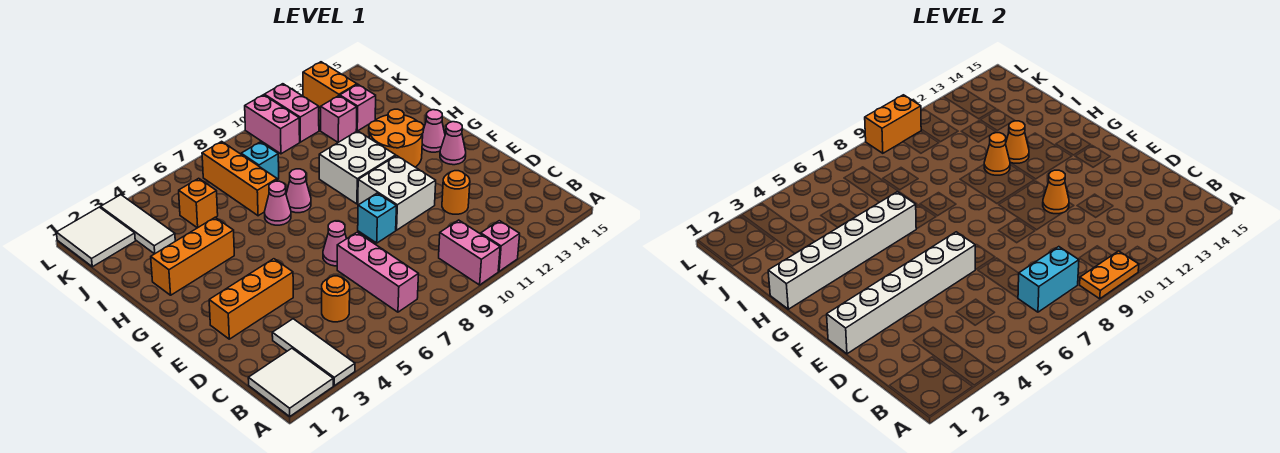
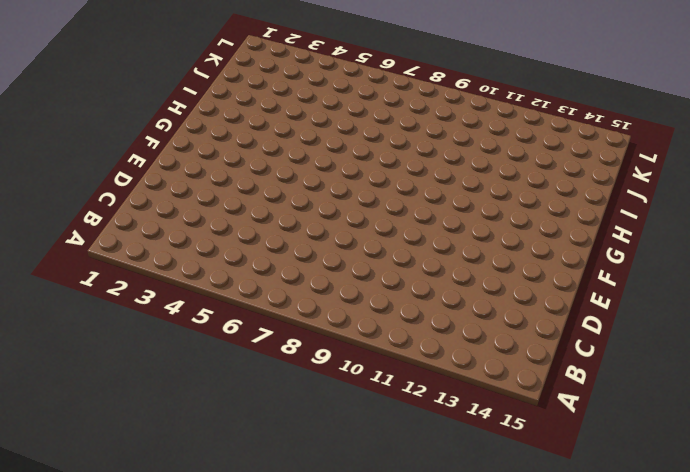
none -> white 2x2 tile [248,348,333,416]
none -> white 1x3 tile [272,319,355,386]
none -> pink 1x2 brick [439,220,500,285]
none -> pink 1x1 brick [481,221,520,271]

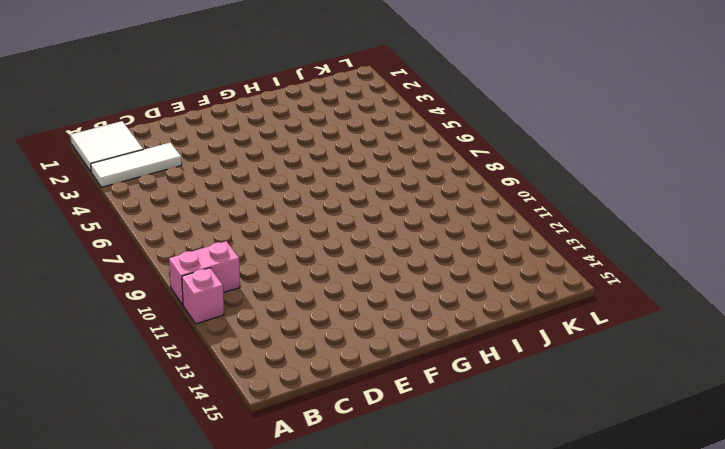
none -> pink 1x3 brick [337,232,419,312]
none -> orange 1x1 round brick [322,276,350,322]
none -> orange 1x1 round brick [442,171,470,214]
none -> orange 1x3 brick [209,259,293,339]

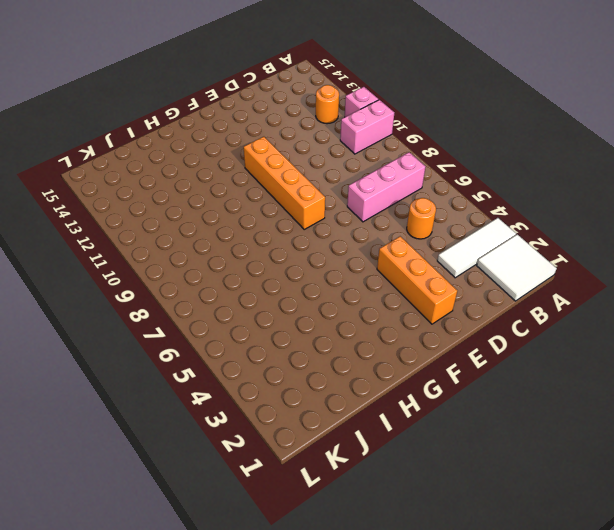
orange 1x1 round brick [316,85,339,124] -> orange 1x1 round brick moved to [442,171,470,214]
orange 1x4 brick [244,137,325,229] -> white 2x2 brick [358,156,436,230]
none -> pink 1x1 cone [323,221,346,266]
none -> cyan 1x1 brick [358,193,396,243]
none -> pink 1x1 cone [440,122,466,165]
none -> white 2x2 brick [319,131,396,204]

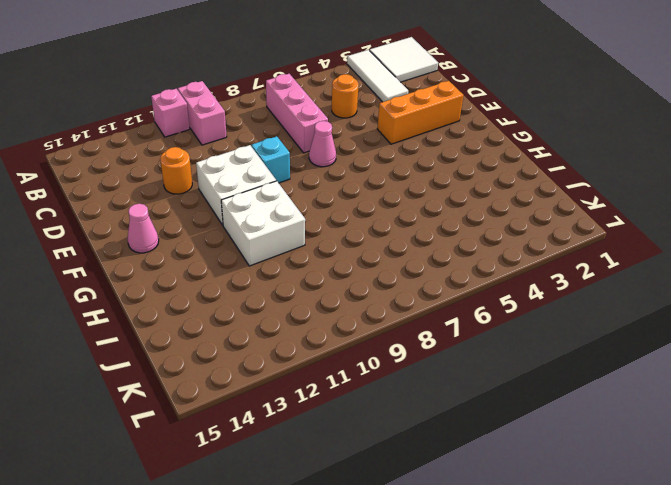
none -> orange 2x2 round brick [369,109,424,167]
none -> pink 1x1 cone [422,110,445,152]
none -> orange 1x3 brick [151,217,234,295]
none -> pink 1x1 cone [265,181,291,225]

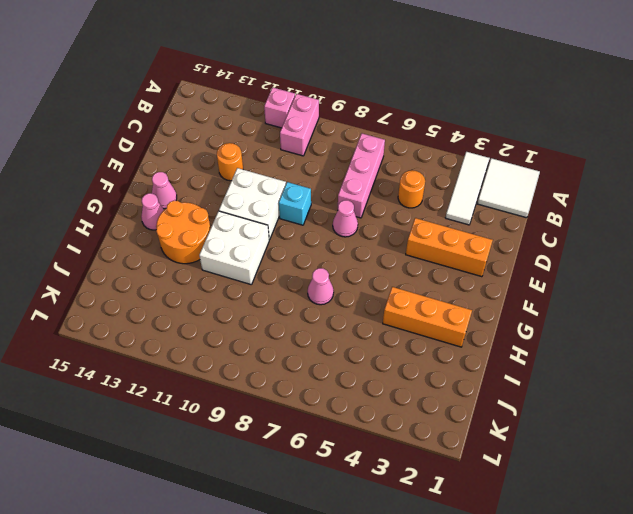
none -> pink 1x1 cone [286,169,311,213]
none -> orange 1x3 brick [202,141,277,216]
none -> white 1x3 tile [101,195,175,254]
none -> orange 1x1 brick [179,178,218,228]

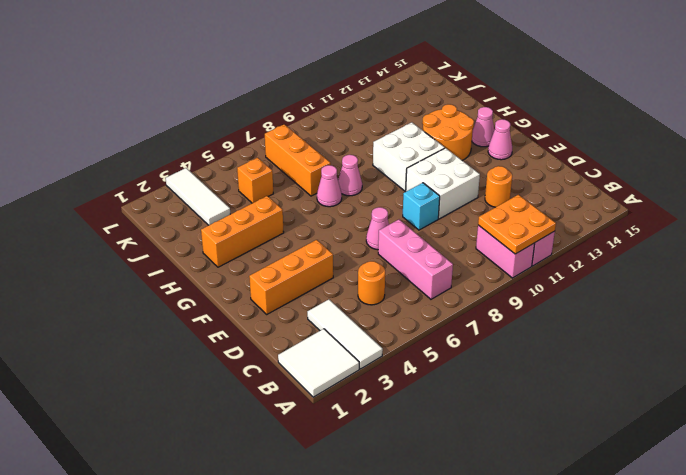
orange 2x2 plate [478,195,556,254] -> orange 1x2 plate [1080,251,1139,299]
none -> cyan 1x1 brick [241,142,279,180]
none -> pink 1x1 brick [321,96,357,142]
none -> pink 1x1 brick [340,85,376,131]
none -> white 2x2 tile [56,207,135,267]

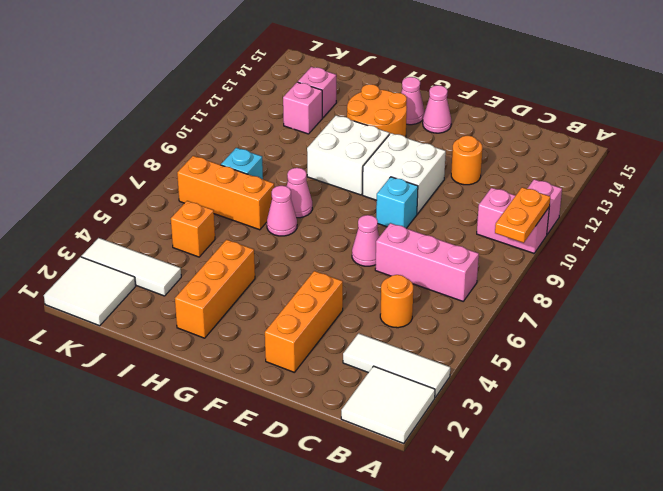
none -> pink 1x2 brick [245,95,300,154]
none -> pink 1x2 brick [264,84,319,142]
none -> orange 1x2 brick [303,62,357,108]
none -> cyan 1x2 brick [1018,247,1079,312]

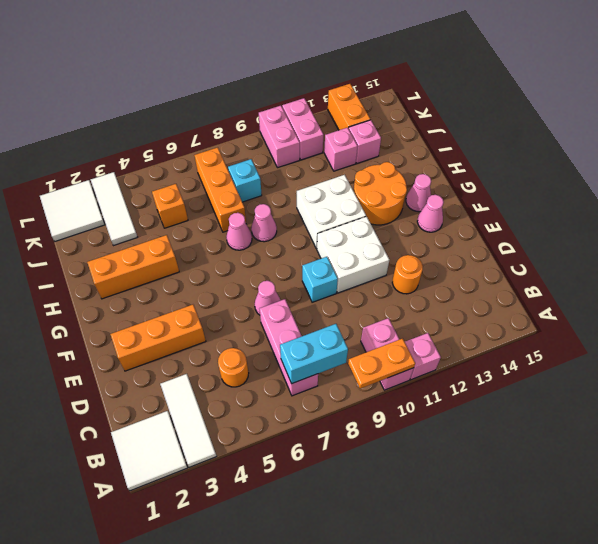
none -> white 1x6 brick [827,232,975,354]
none -> orange 1x1 cone [1043,170,1069,214]
none -> white 1x6 brick [768,192,916,309]
none -> orange 1x1 cone [984,133,1010,175]

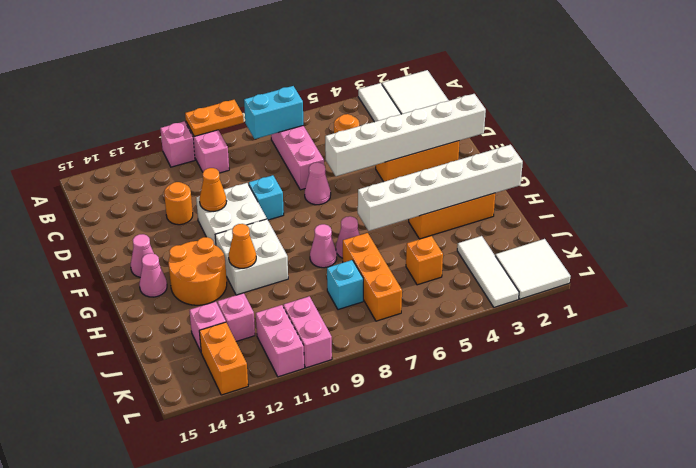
none -> orange 1x1 cone [1006,121,1029,163]
none -> orange 1x2 brick [865,95,921,153]

